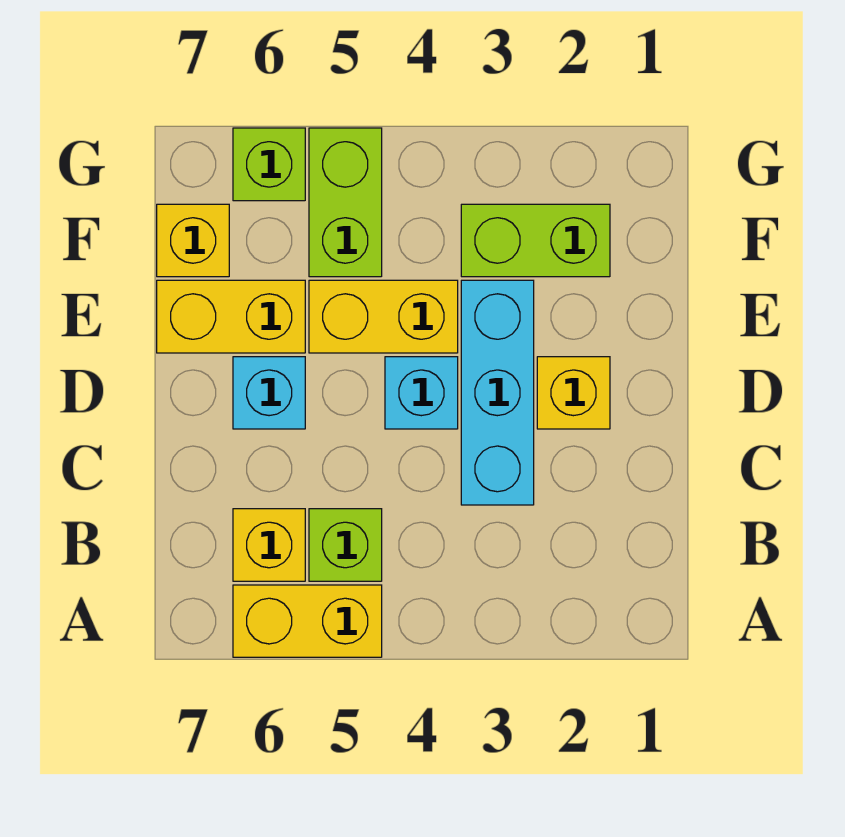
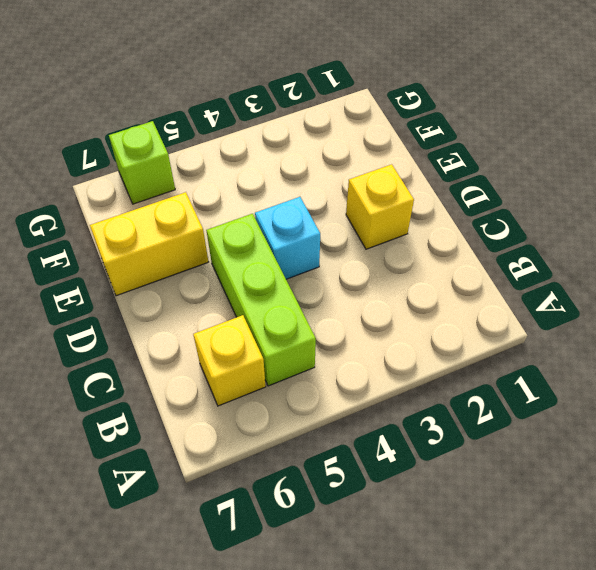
lime 1x3 brick [206,214,316,386] -> lime 1x1 brick [309,509,382,581]
none -> yellow 1x2 brick [233,585,382,657]
none -> cyan 1x3 brick [461,280,534,505]
none -> cyan 1x1 brick [233,357,305,429]

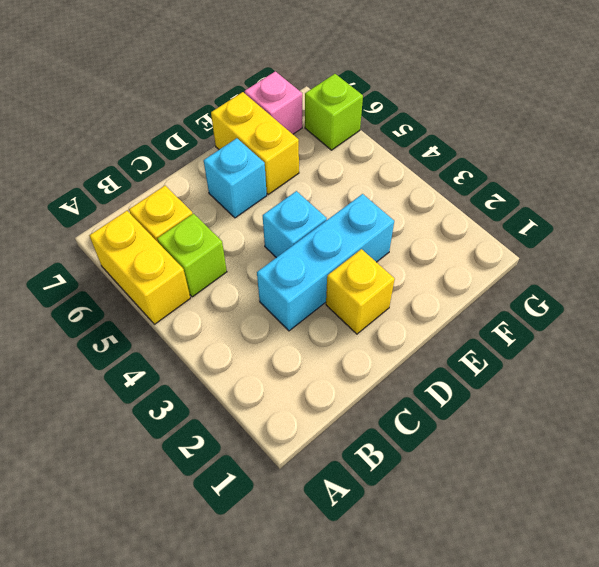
pink 1x1 brick [245,71,302,134] -> yellow 1x1 brick [157,204,229,277]
none -> yellow 1x2 brick [309,280,458,353]
none -> lime 1x2 brick [461,204,610,277]
none -> lime 1x2 brick [309,128,382,277]

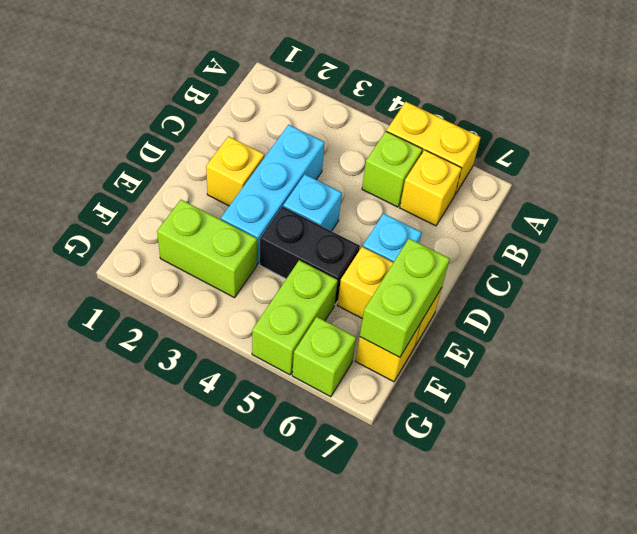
black 1x2 brick [260,206,360,304] -> yellow 1x2 brick [309,280,458,353]
lime 1x2 brick [360,238,450,357] -> none

